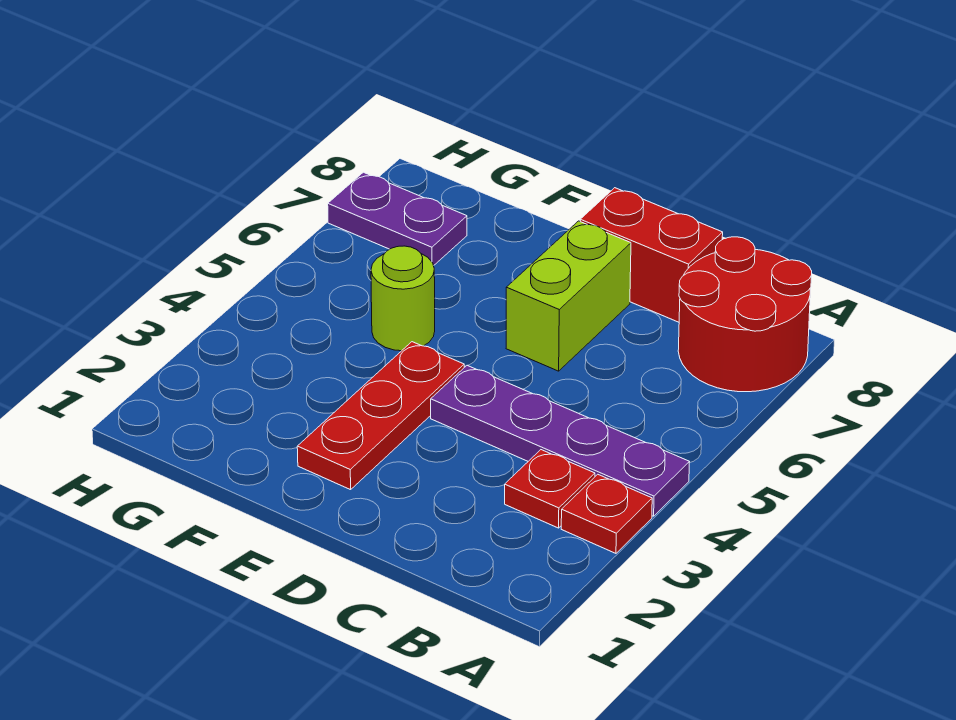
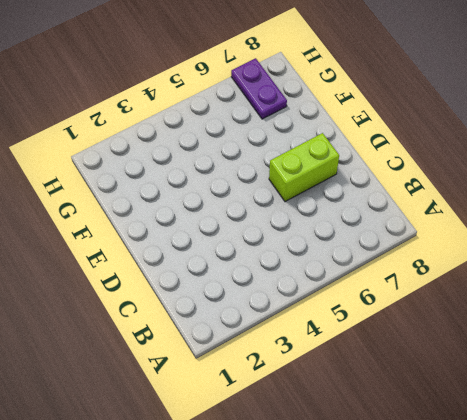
none -> red 1x1 plate [561,474,652,553]
none -> purple 1x4 plate [431,365,689,516]

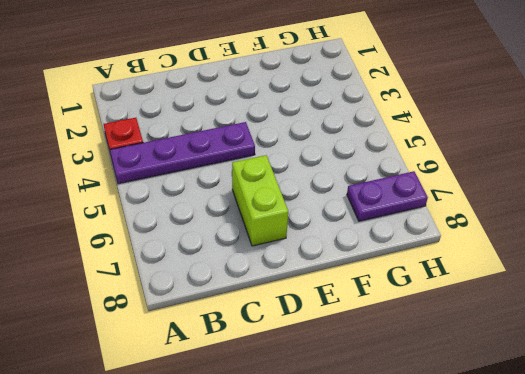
none -> red 2x2 round brick [678,237,812,392]
none -> red 1x1 plate [505,450,595,528]

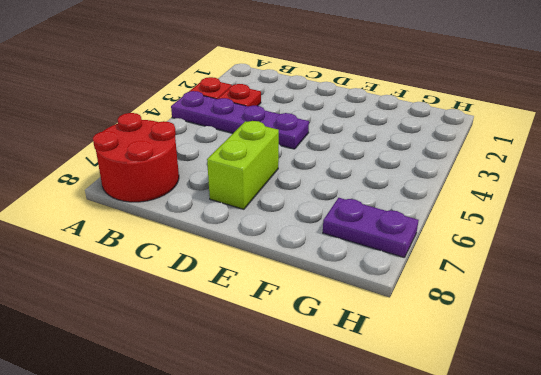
none -> red 1x2 brick [580,188,723,322]
none -> red 1x3 plate [297,342,464,490]

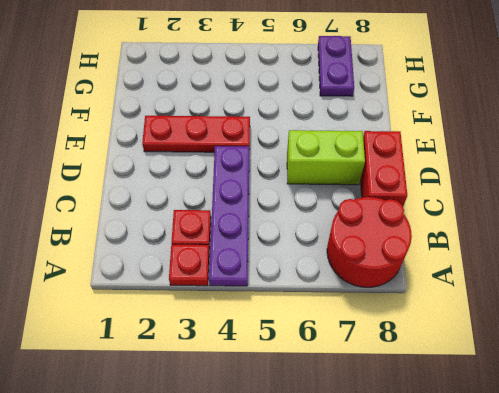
none -> lime 1x1 round brick [371,246,435,351]

